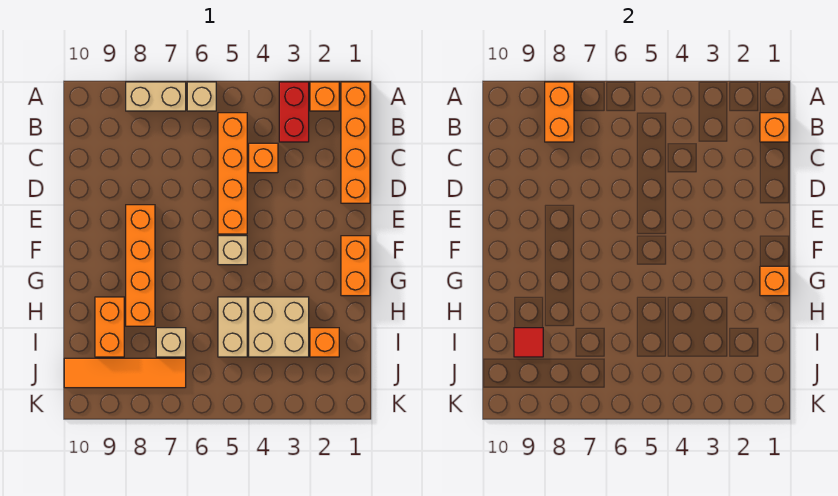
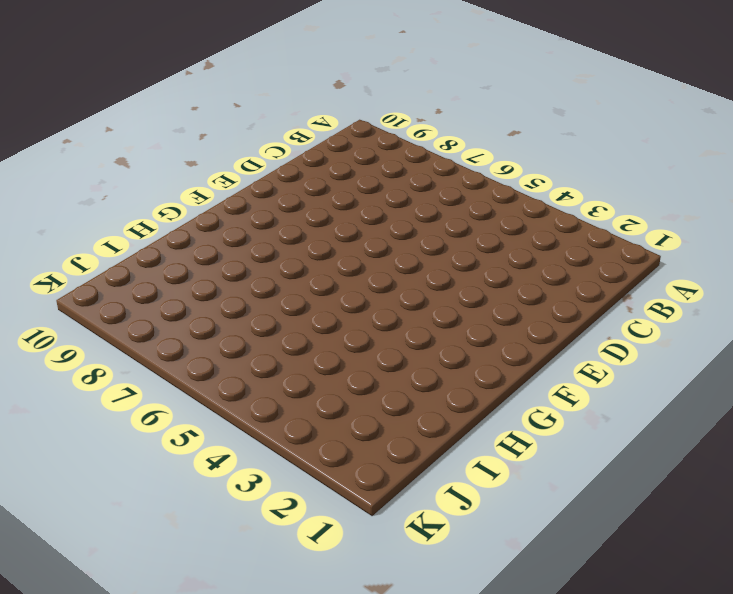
none -> orange 1x4 brick [341,82,370,203]
none -> orange 1x1 brick [310,82,339,111]
none -> red 1x2 brick [279,82,309,142]

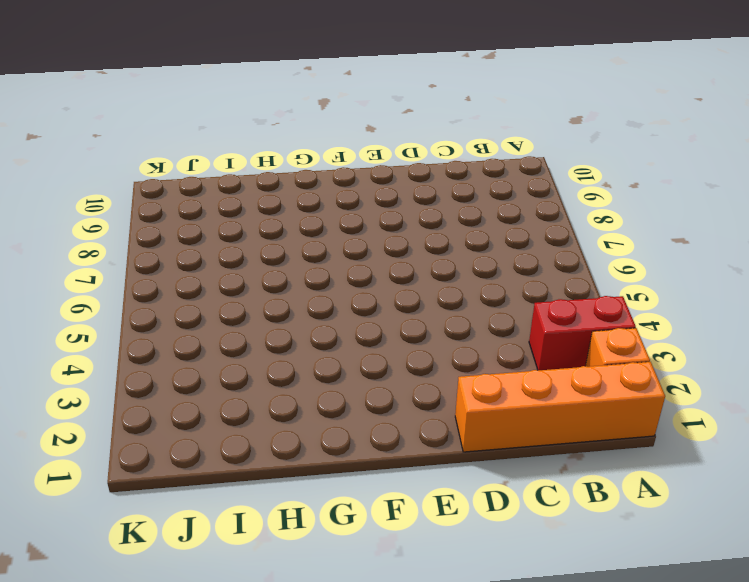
none -> tan 1x1 brick [187,82,216,111]
none -> tan 1x2 brick [126,82,186,111]
none -> orange 1x4 brick [218,113,247,234]

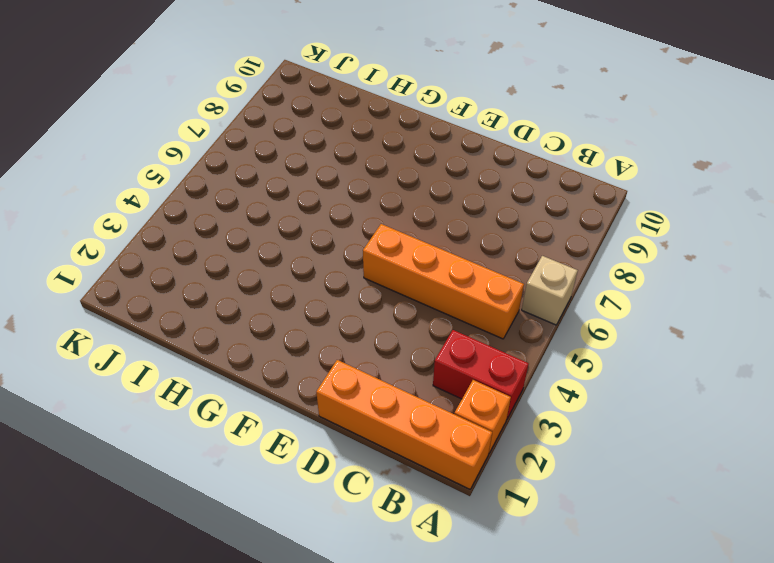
none -> tan 1x2 brick [126,82,186,111]
none -> orange 1x1 brick [249,143,278,173]
none -> orange 1x4 brick [126,205,155,326]

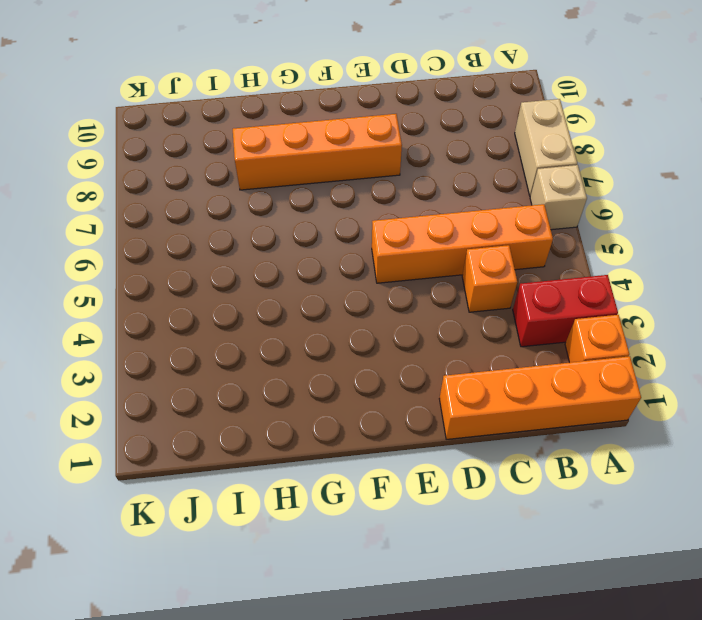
none -> orange 1x2 brick [341,236,370,296]
none -> tan 1x1 brick [218,236,247,265]
none -> tan 2x2 brick [249,297,309,357]

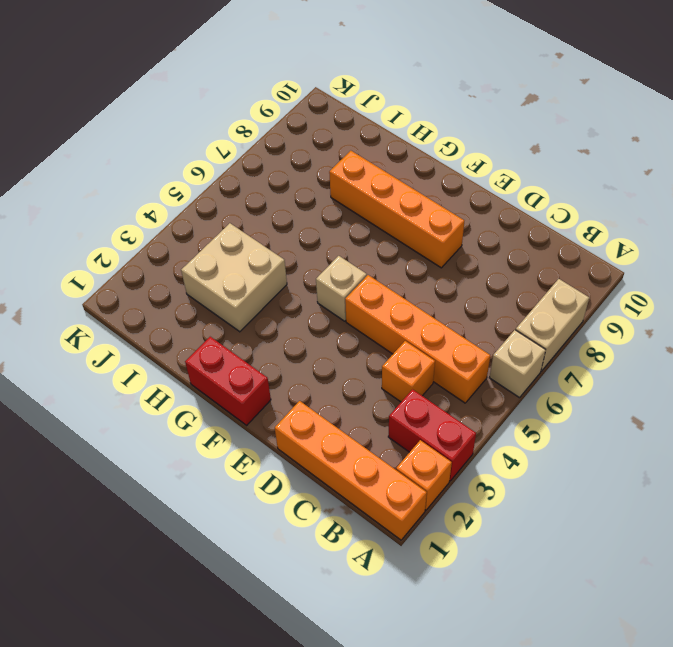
red 1x2 brick [185,337,271,425] -> orange 1x2 brick [341,236,370,296]
none -> tan 1x2 brick [218,297,247,357]
none -> orange 1x2 brick [95,297,124,357]
none -> orange 1x1 brick [310,328,339,357]

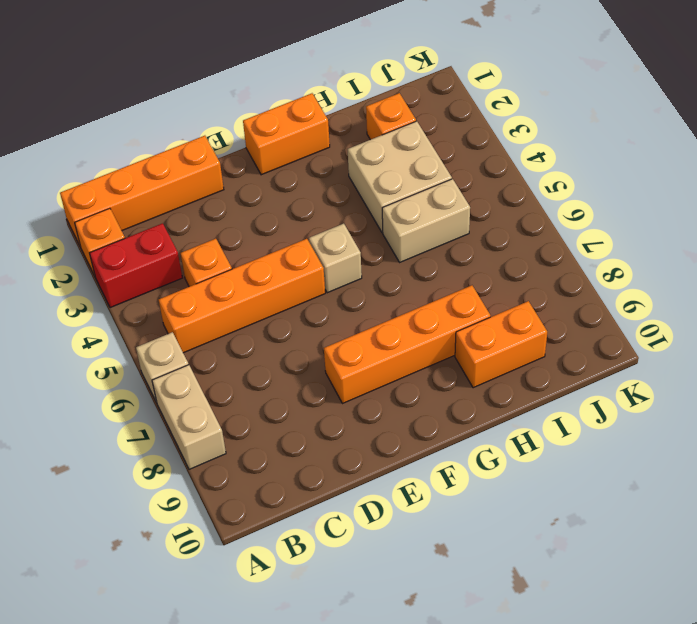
none -> tan 1x1 brick [156,328,186,357]
none -> orange 1x4 tile [64,358,186,388]
none -> orange 1x2 brick [545,82,574,142]

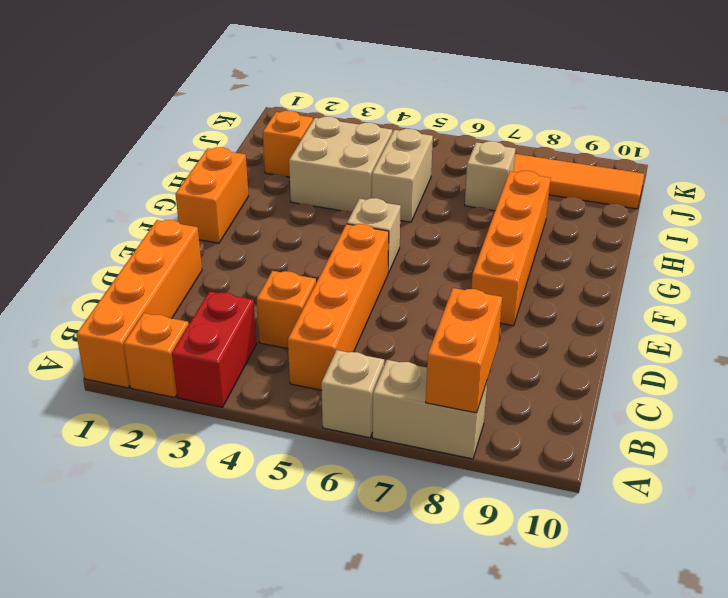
none -> orange 1x2 brick [95,297,124,357]
none -> orange 1x1 brick [760,113,789,142]
none -> orange 1x1 brick [760,266,789,296]

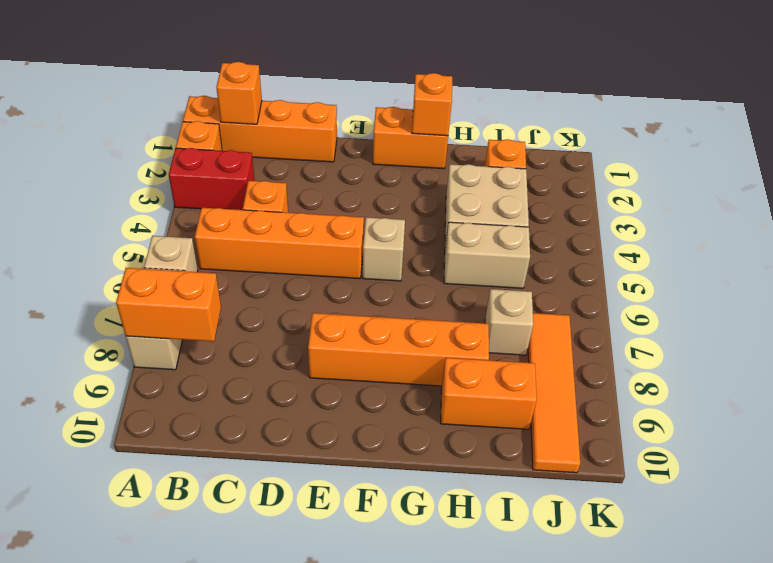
none -> red 1x1 tile [514,328,543,357]

